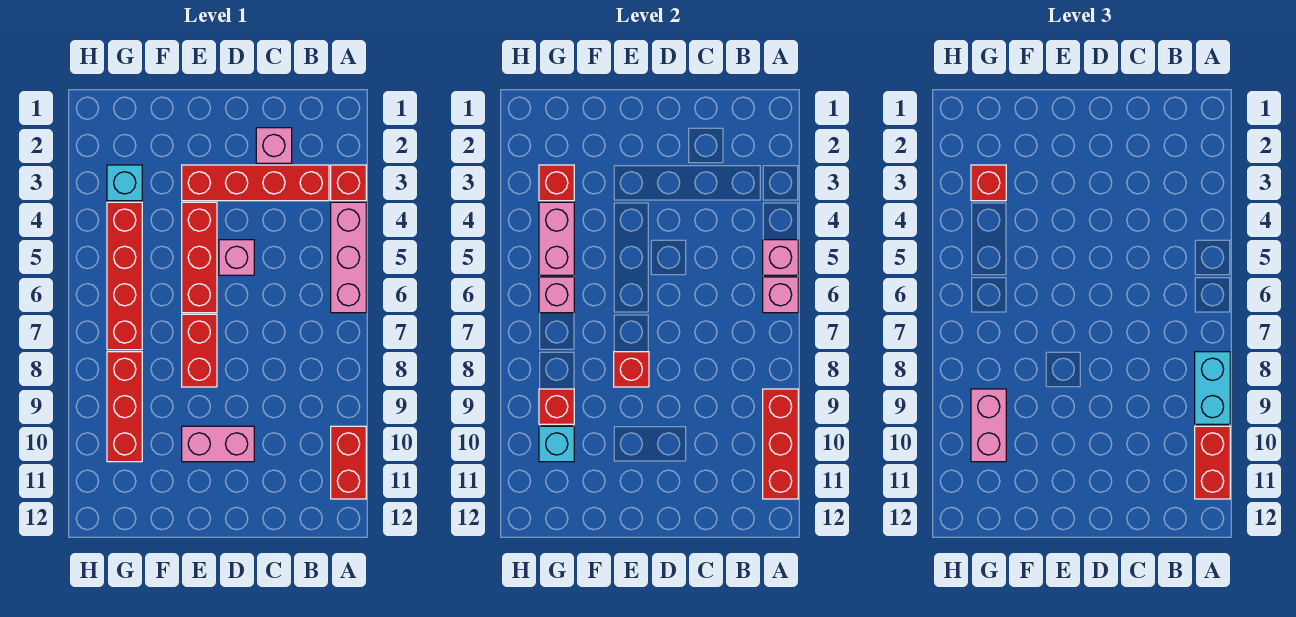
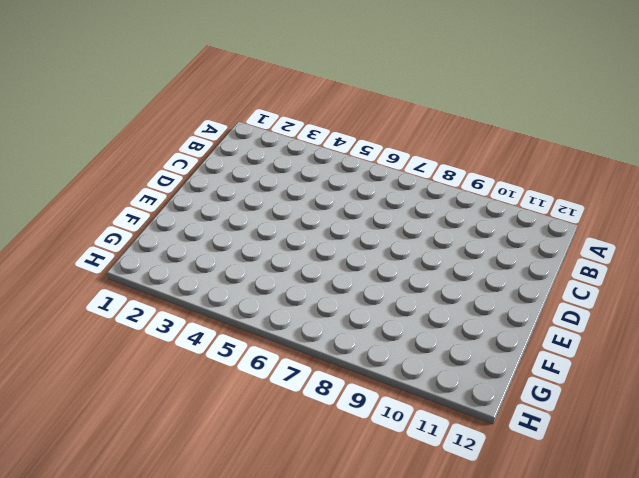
none -> red 1x1 brick [331,165,366,201]
none -> pink 1x3 brick [331,202,366,313]
none -> red 1x2 brick [331,426,366,499]

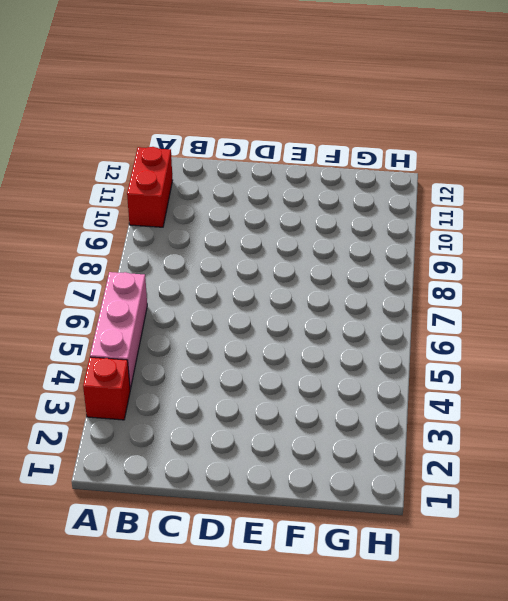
none -> red 1x4 brick [182,165,329,201]
none -> pink 1x1 brick [256,128,292,163]
none -> pink 1x1 brick [219,240,254,275]

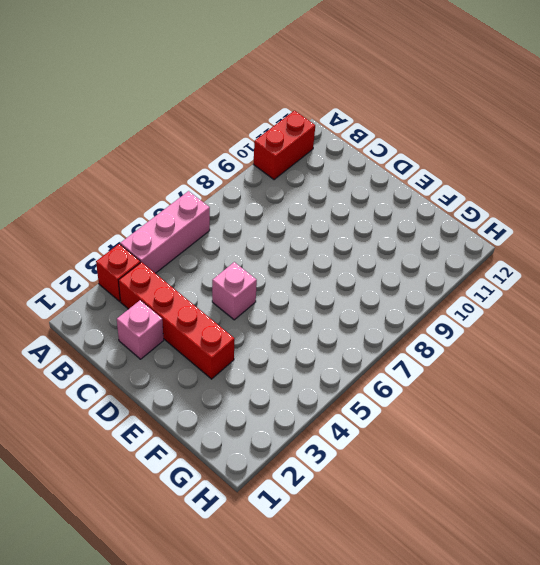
none -> pink 1x2 brick [182,426,254,462]
none -> red 1x3 brick [182,202,217,313]
none -> red 1x2 brick [182,314,217,387]

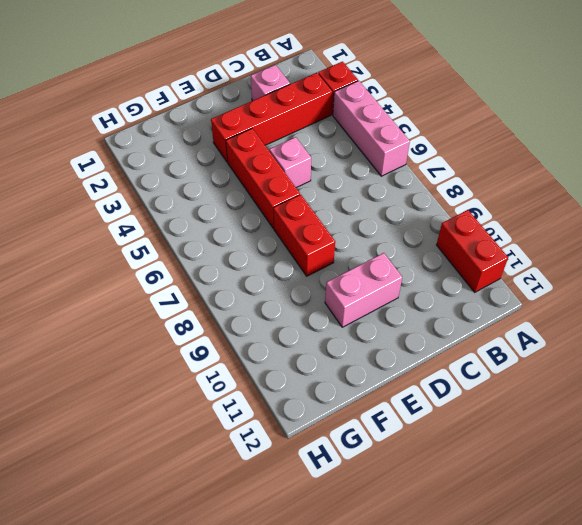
none -> cyan 1x1 brick [107,165,142,201]
none -> red 1x4 brick [107,202,142,350]
none -> red 1x3 brick [107,352,142,462]

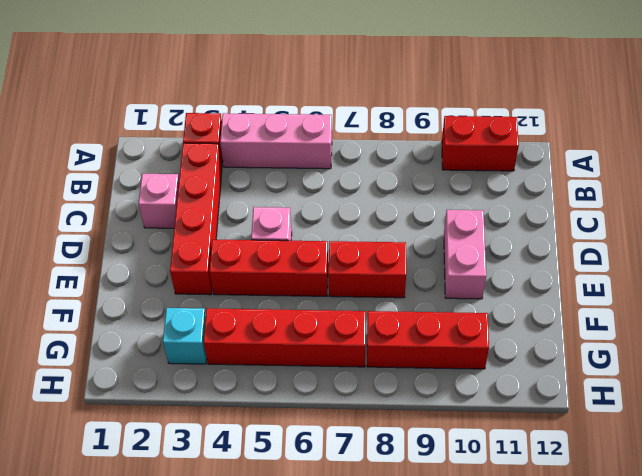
none -> pink 1x1 brick [763,240,798,275]
none -> pink 1x1 brick [763,277,798,313]
none -> red 1x3 brick [763,389,798,499]

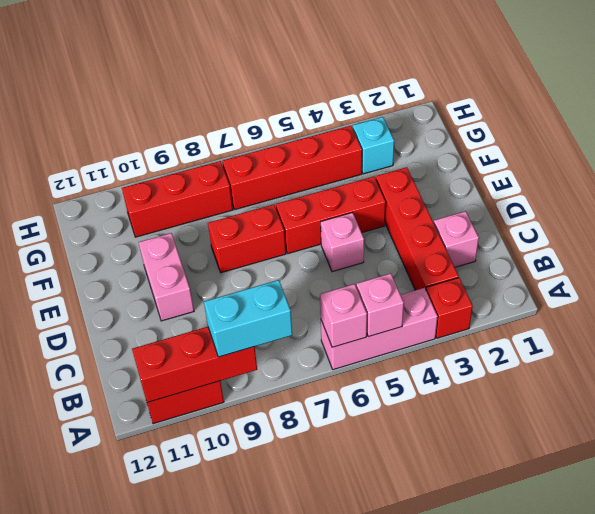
none -> red 1x1 brick [614,352,649,387]
none -> red 1x1 brick [539,165,574,201]
none -> pink 1x2 brick [539,202,574,275]

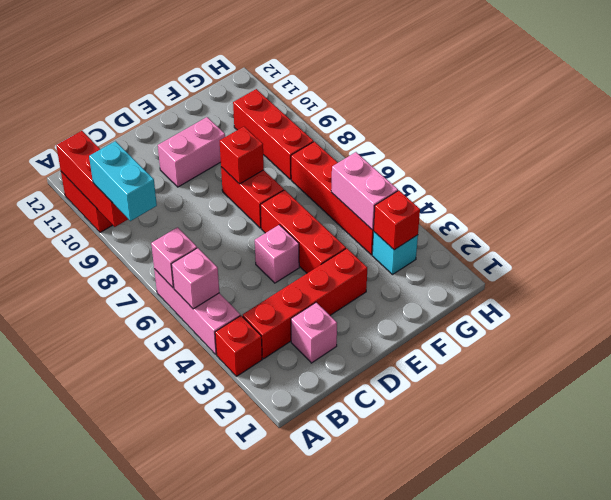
none -> pink 1x1 brick [539,277,574,313]
none -> red 1x1 brick [539,389,574,424]
none -> cyan 1x1 brick [539,426,574,462]

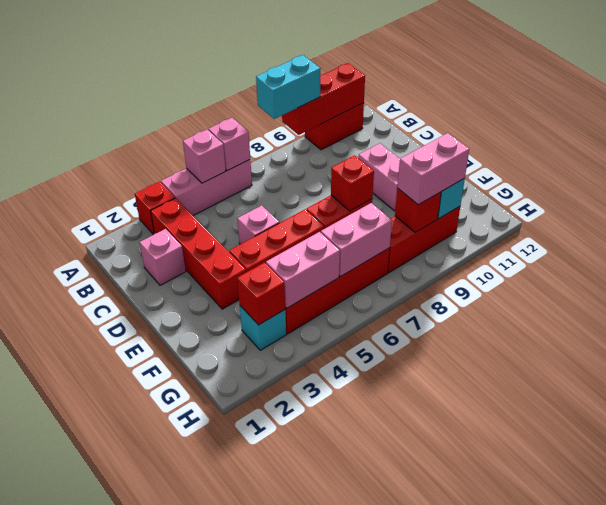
pink 1x2 brick [321,203,392,277] -> pink 1x1 brick [539,277,574,313]
none -> red 1x2 brick [1195,426,1230,499]
none -> red 1x1 brick [971,165,1006,201]

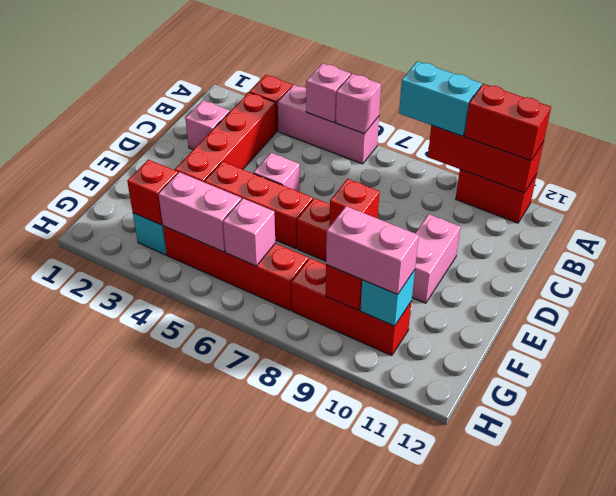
none -> red 1x1 brick [971,165,1006,201]

